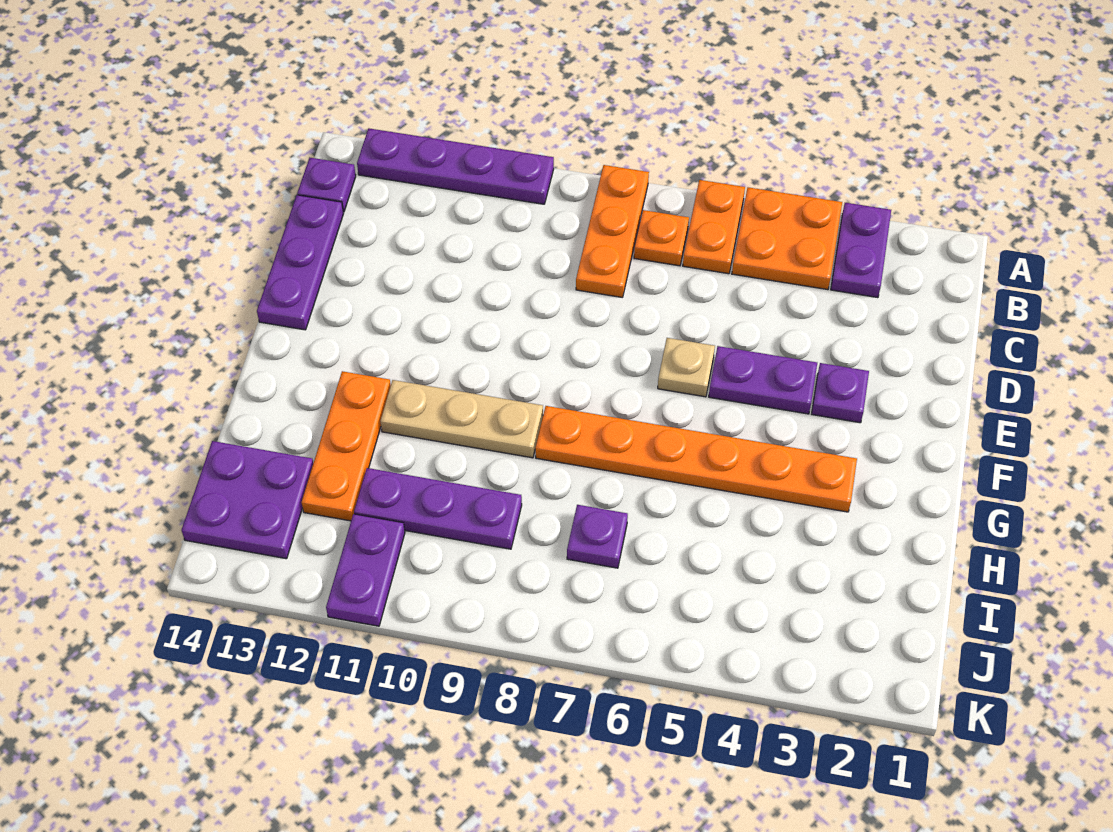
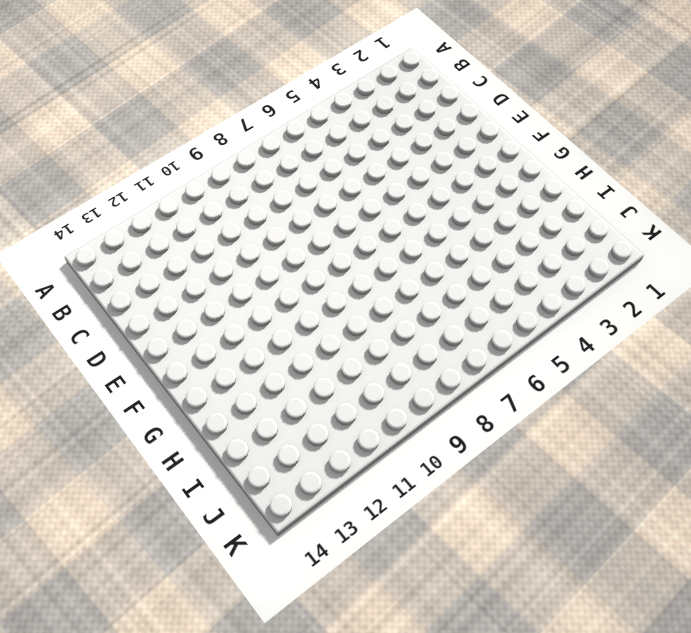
none -> purple 1x2 plate [831,203,891,298]
none -> orange 2x2 plate [732,187,842,290]
none -> orange 1x2 plate [683,180,745,274]

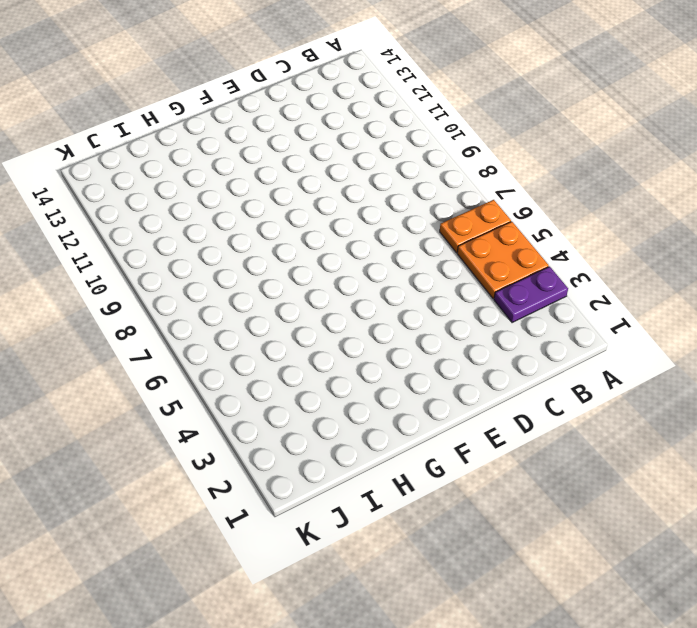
none -> orange 1x3 plate [576,165,649,297]
none -> purple 1x4 plate [357,128,554,204]
none -> orange 1x1 plate [634,210,689,266]

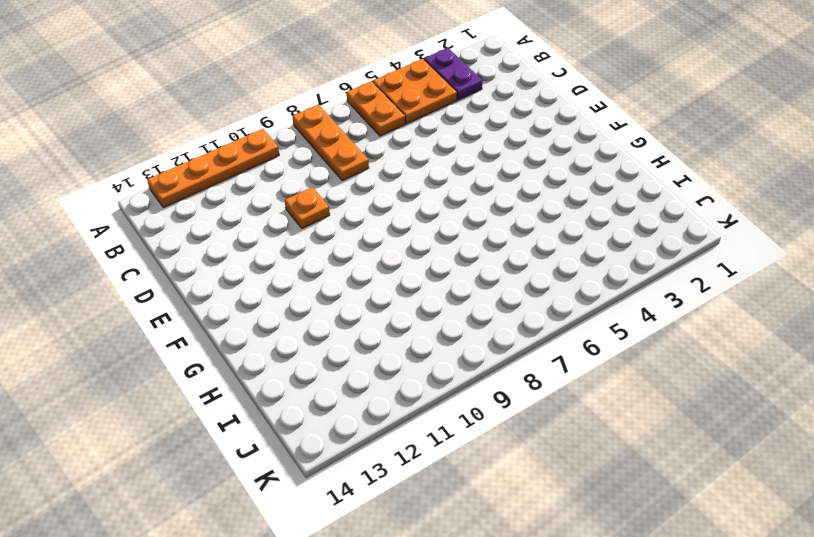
orange 1x4 plate [147,129,279,208] -> purple 1x4 plate [357,128,554,204]
orange 1x1 plate [285,187,330,229] -> orange 1x1 plate moved to [634,210,689,266]
none -> purple 1x1 plate [297,158,356,212]
none -> purple 1x3 plate [257,195,344,330]
none -> purple 1x1 plate [812,363,869,423]

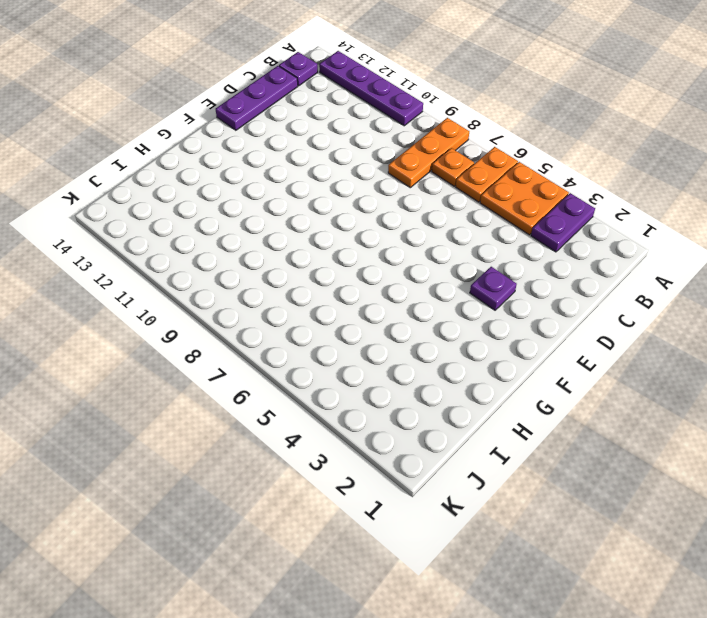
none -> purple 1x2 plate [709,346,817,414]
none -> tan 1x1 plate [658,338,715,397]
none -> orange 1x6 plate [535,406,857,512]

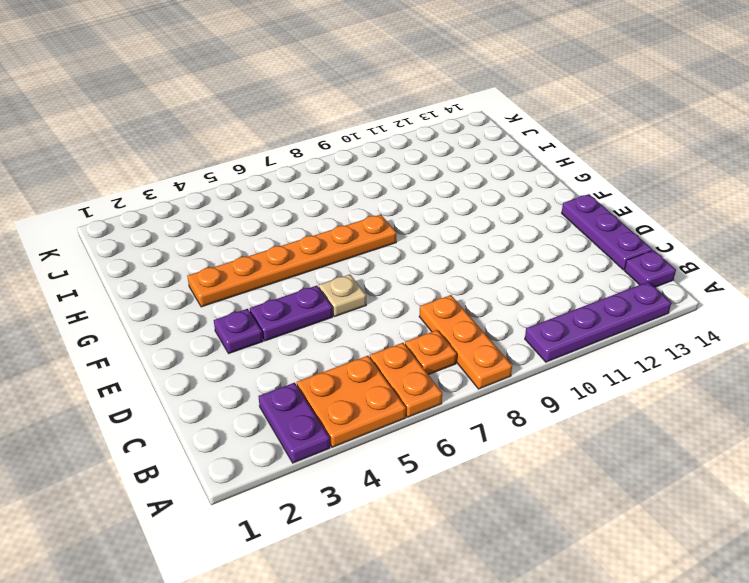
none -> tan 1x3 plate [380,380,543,458]
none -> orange 1x3 plate [302,371,391,521]
none -> purple 1x1 plate [567,505,628,568]

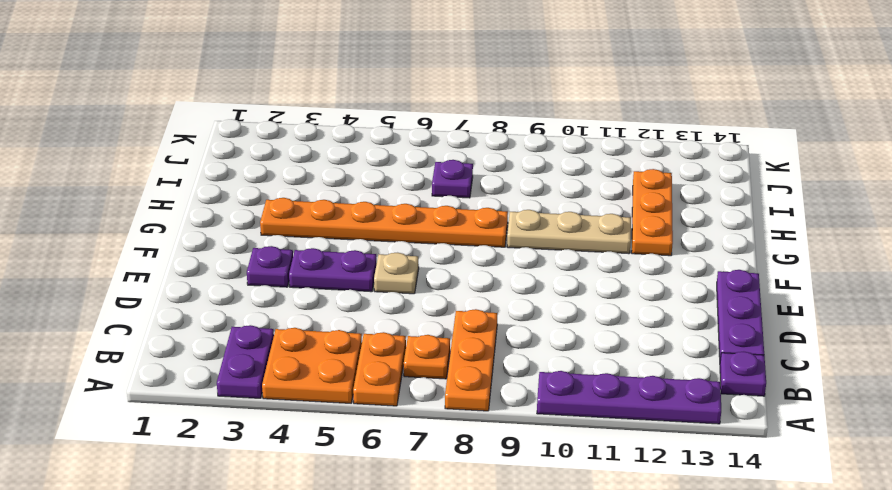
none -> purple 1x3 plate [354,468,522,549]
none -> purple 2x2 plate [182,441,313,559]
none -> purple 1x2 plate [326,514,405,626]

